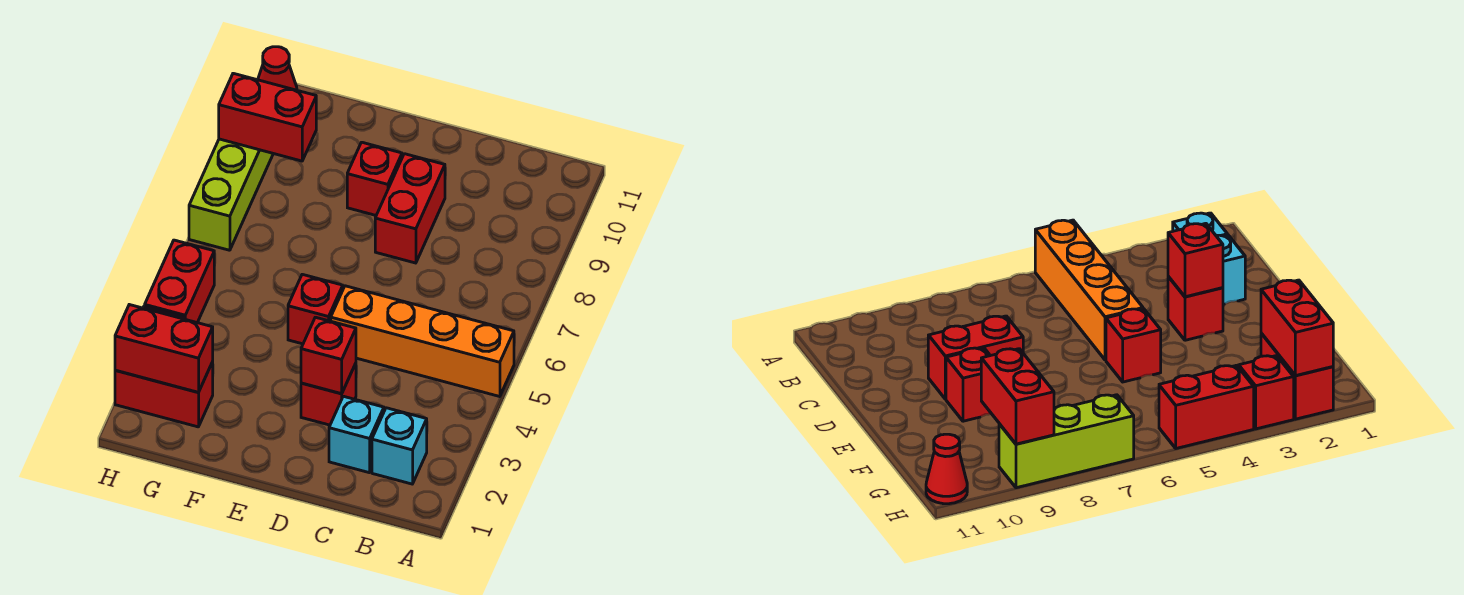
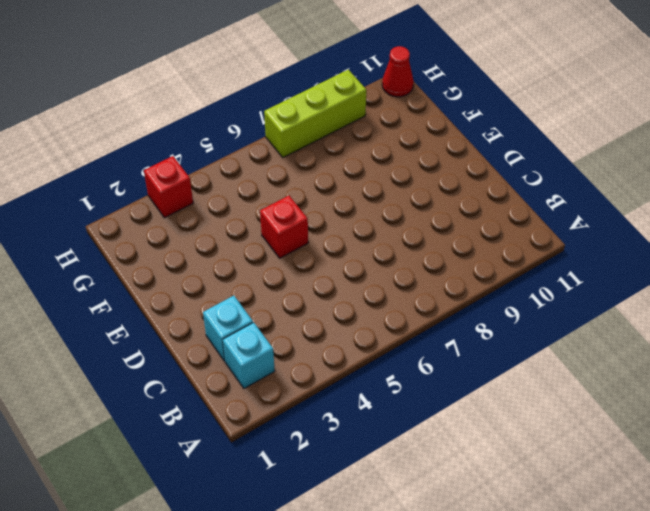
none -> orange 1x4 brick [331,286,514,397]
none -> red 1x1 brick [301,363,356,425]
none -> red 1x2 brick [375,154,445,263]

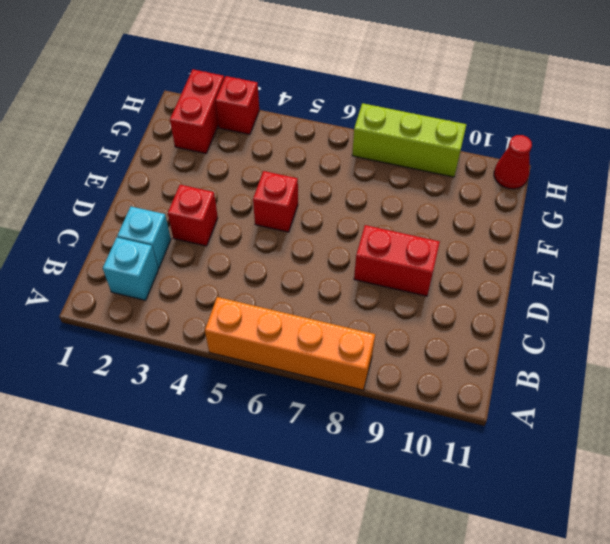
orange 1x4 brick [205,297,375,390] -> orange 1x4 brick turned to [331,286,514,397]
none -> red 1x1 brick [347,142,402,215]
none -> red 1x2 brick [145,240,214,323]
none -> red 1x1 brick [301,317,356,394]

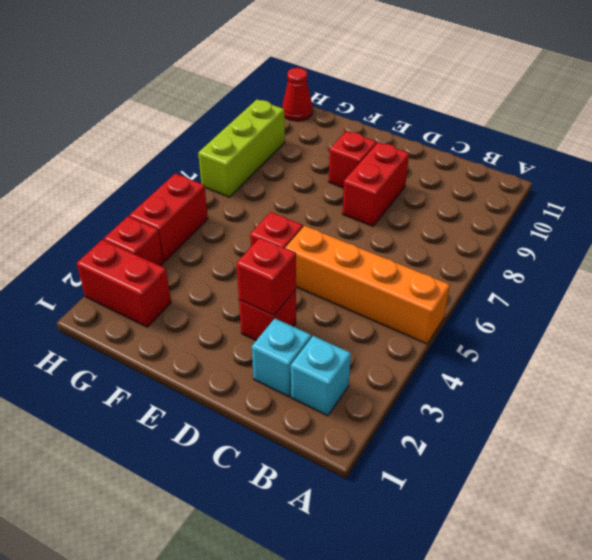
none -> red 1x2 brick [115,305,213,392]
none -> red 1x2 brick [219,73,316,161]

